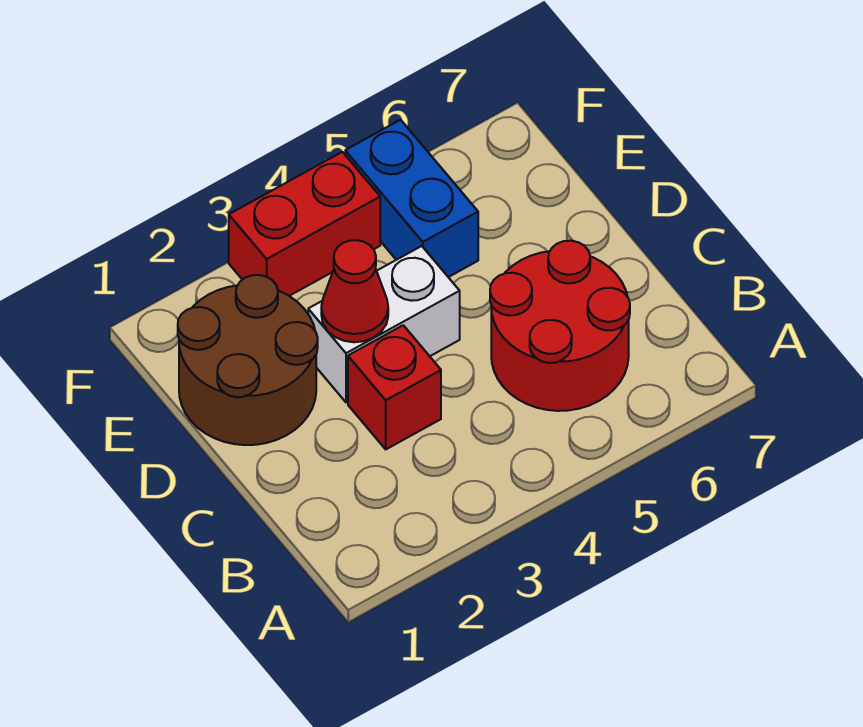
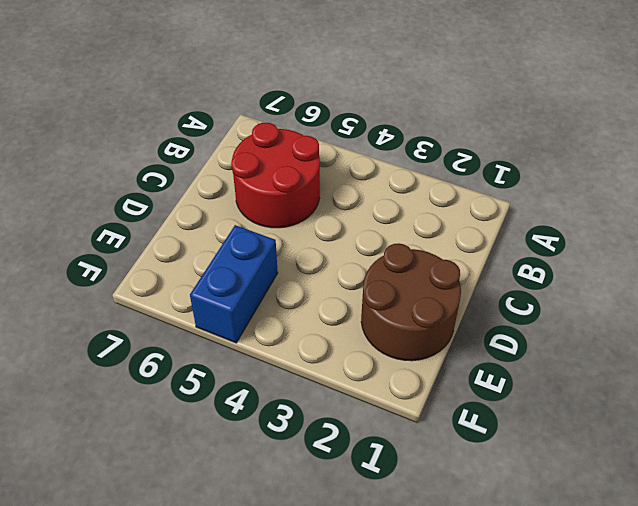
none -> red 1x1 brick [348,325,441,449]
none -> white 1x2 brick [308,246,460,402]

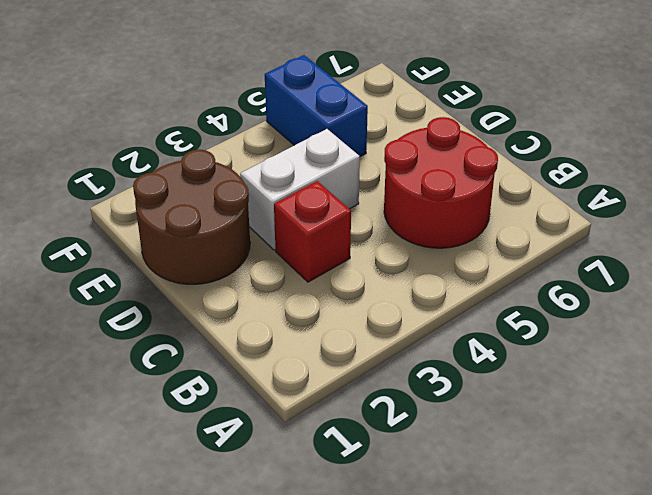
none -> red 1x2 brick [229,152,380,296]
none -> red 1x1 cone [321,240,388,342]

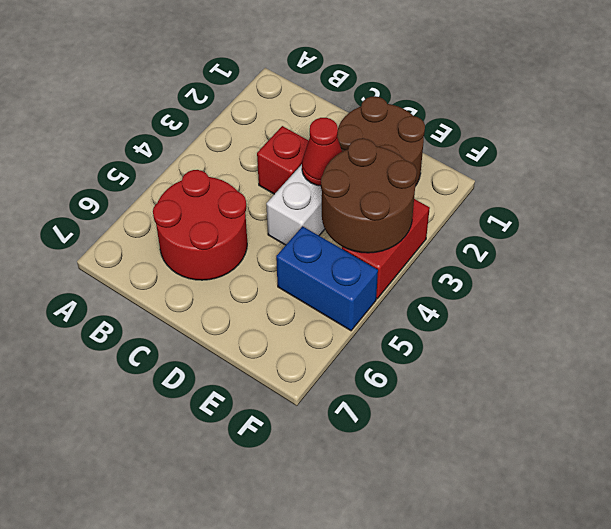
brown 2x2 round brick [321,139,417,253] -> none

